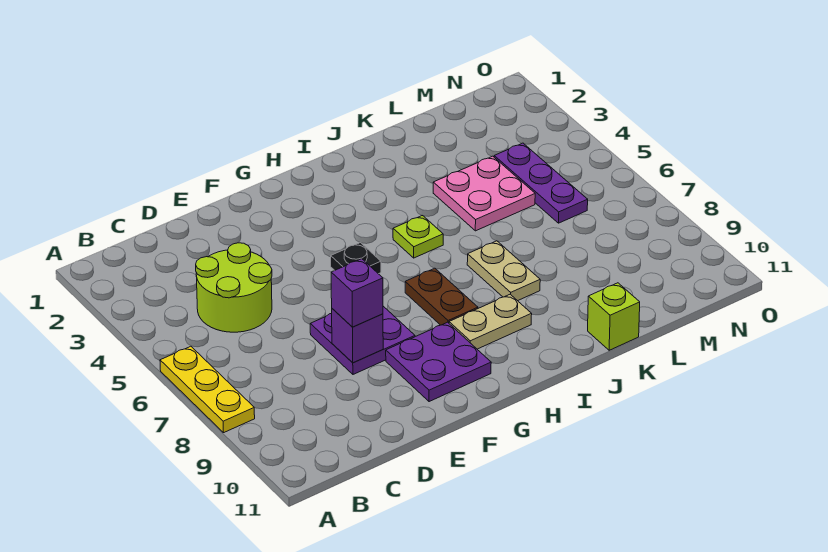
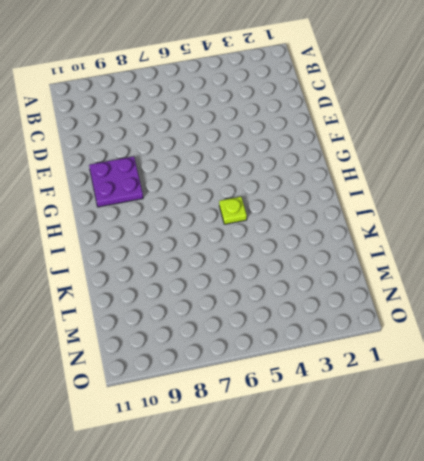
none -> yellow 1x3 plate [160,346,255,433]
none -> lime 2x2 round brick [196,243,272,332]
none -> purple 2x2 plate [310,306,415,374]

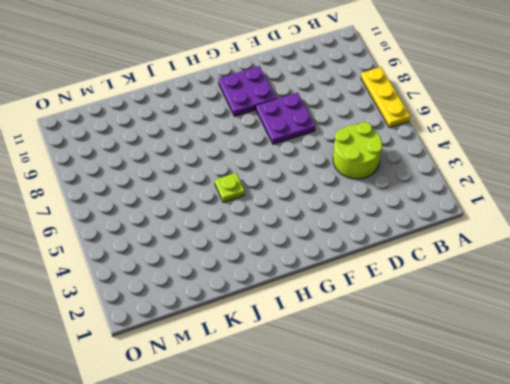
none -> black 1x1 plate [331,243,381,274]
none -> brown 1x2 plate [405,268,478,325]
none -> tan 1x2 plate [449,294,532,349]

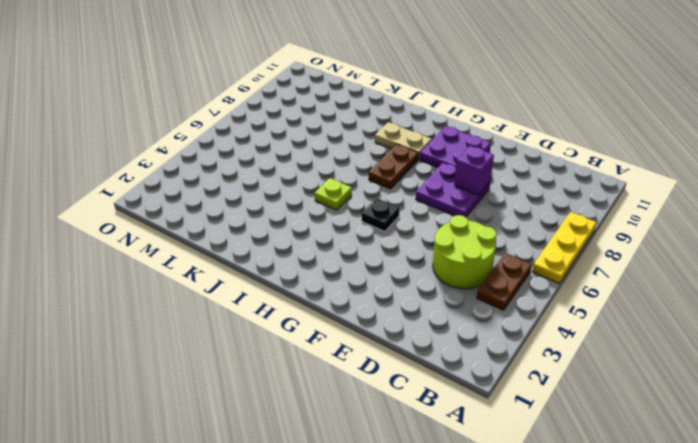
brown 1x2 plate [477,253,532,310] -> none
none -> tan 1x2 plate [467,241,540,301]
none -> pink 2x2 plate [433,156,535,231]
none -> lime 1x1 brick [588,283,640,350]

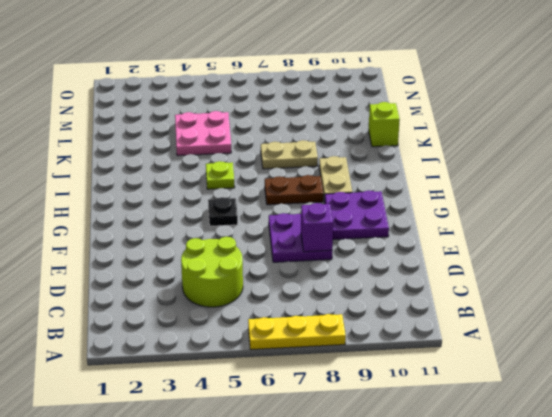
none -> purple 1x3 plate [494,143,588,223]
none -> purple 1x1 brick [331,259,383,327]

